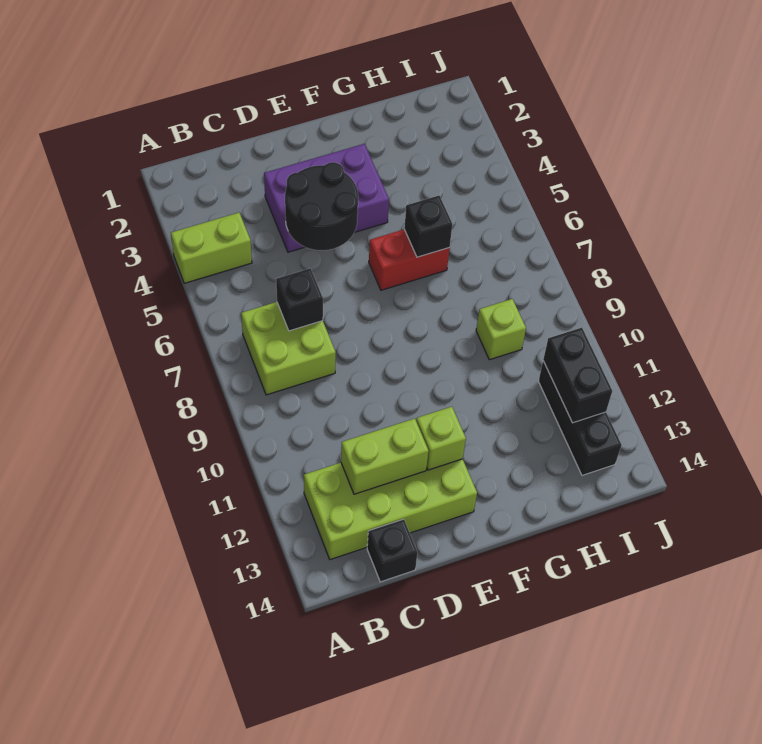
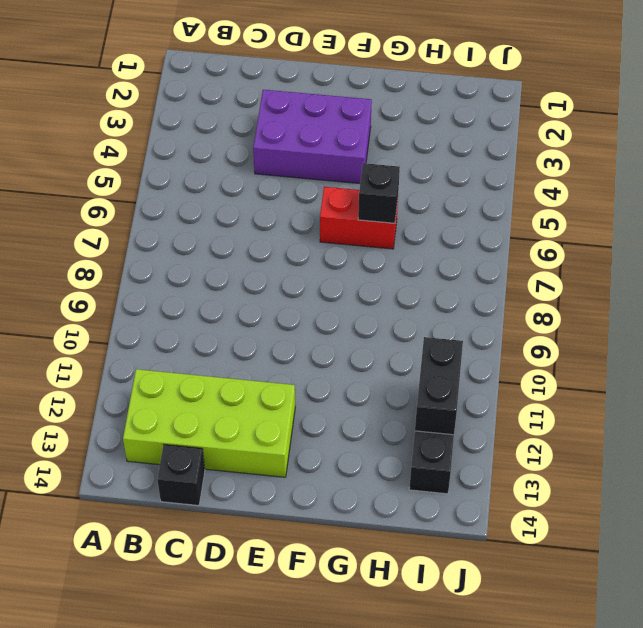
none -> lime 1x2 brick [171,213,252,283]
none -> lime 2x2 brick [241,302,336,395]
none -> lime 1x1 brick [476,299,526,360]

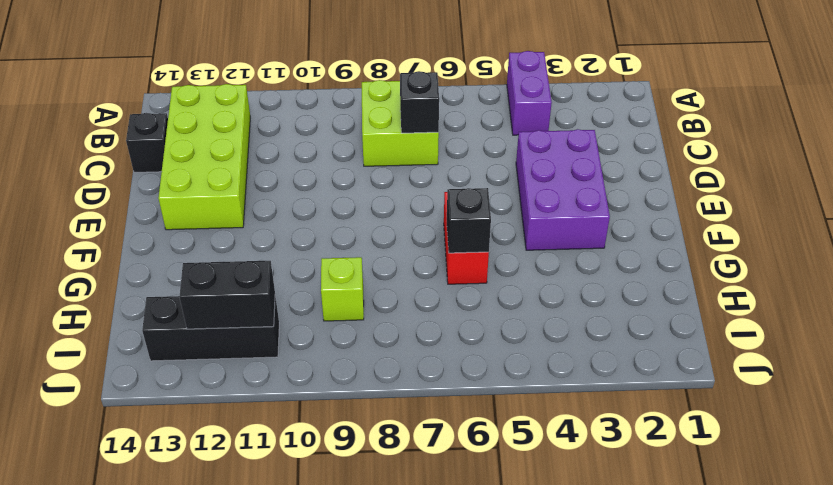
purple 1x2 brick [507,51,552,135] -> lime 1x2 brick [171,213,252,283]
none -> lime 1x2 brick [341,418,429,494]
none -> black 2x2 round brick [285,162,358,250]
none -> lime 1x1 brick [416,407,466,470]

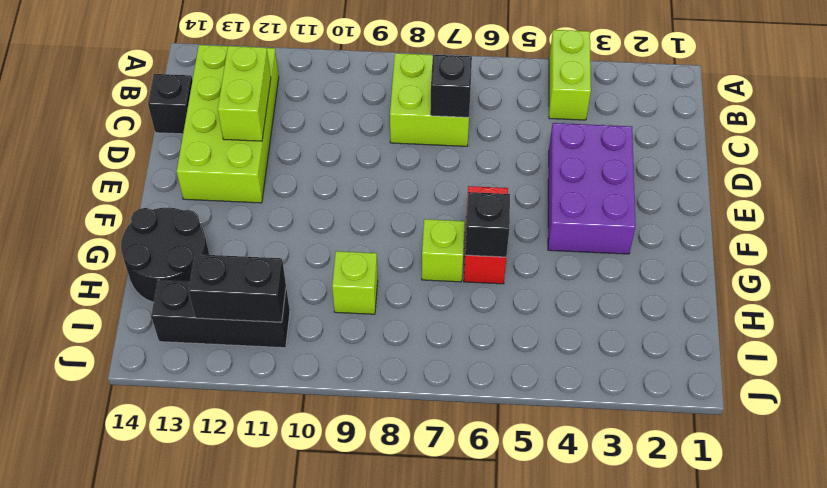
lime 1x1 brick [422,219,465,282] -> lime 1x1 brick moved to [416,407,466,470]
black 2x2 round brick [121,208,209,302] -> black 2x2 round brick moved to [285,162,358,250]

